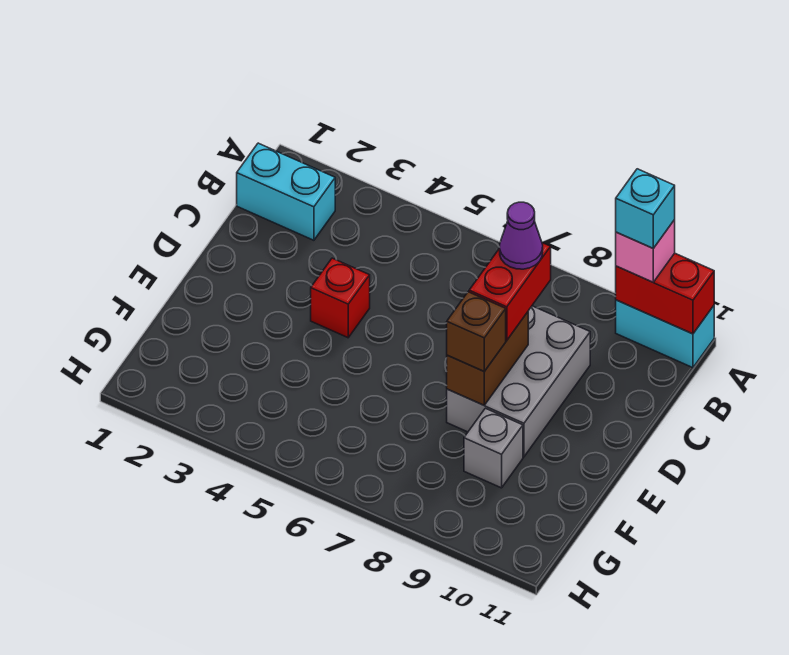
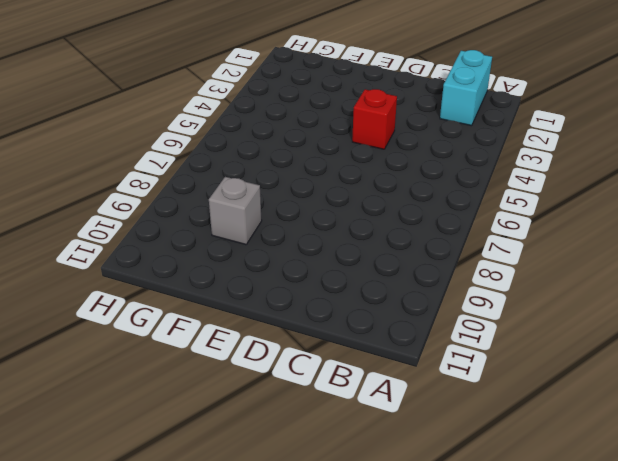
none -> cyan 1x2 brick [616,300,714,368]
none -> grey 2x3 brick [447,306,590,457]
none -> red 1x2 brick [616,253,714,334]

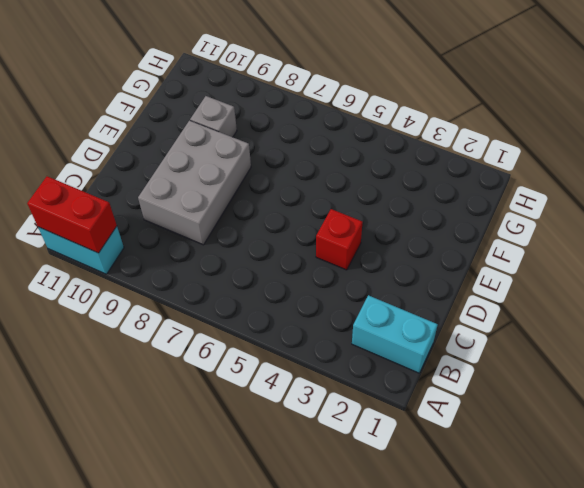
none -> brown 1x2 brick [447,312,528,405]
none -> pink 1x1 brick [616,220,675,282]
none -> red 1x2 brick [469,243,551,340]

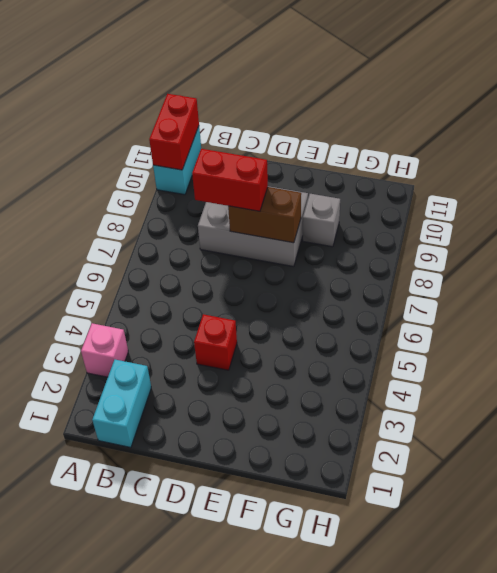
pink 1x1 brick [81,323,128,377] -> pink 1x1 brick moved to [616,220,675,282]
none -> brown 1x1 brick [447,292,506,371]
none -> cyan 1x1 brick [616,169,675,248]
none -> purple 1x1 cone [500,202,543,269]

